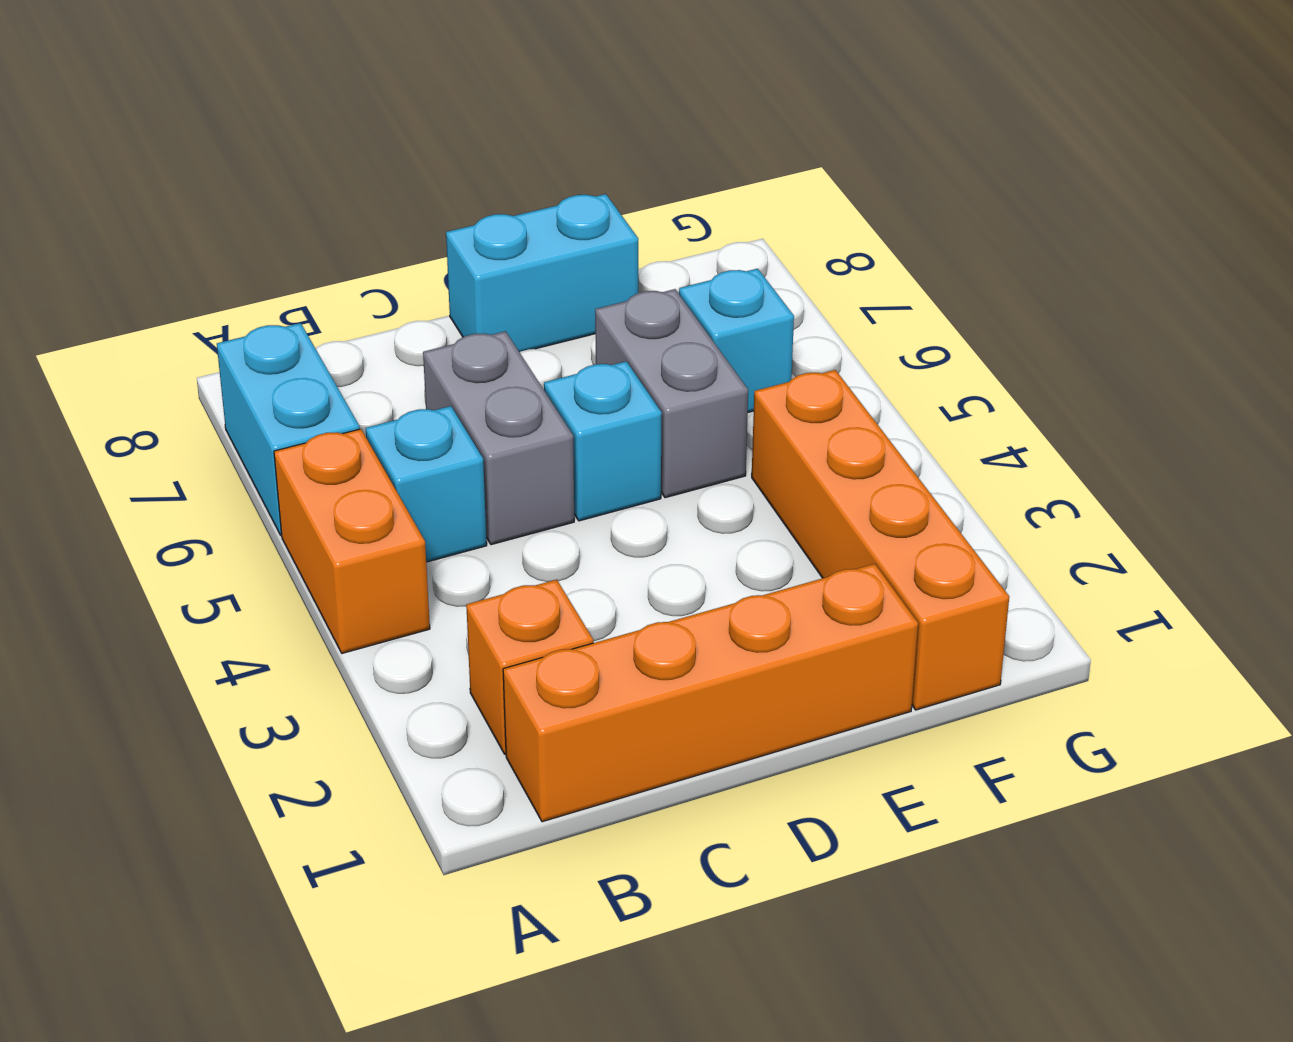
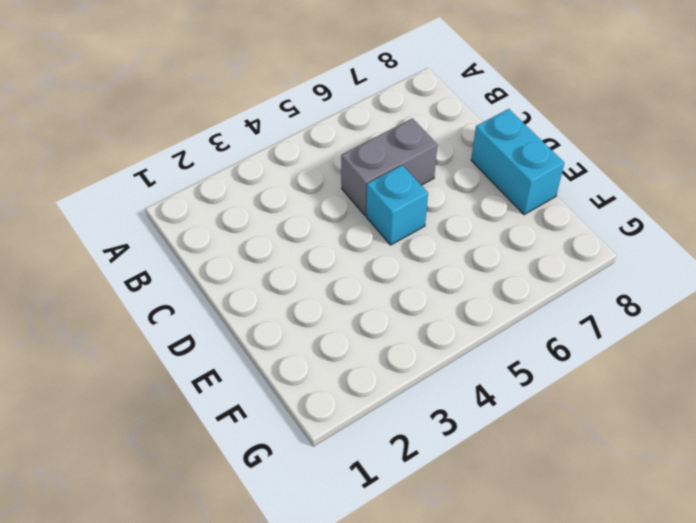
none -> orange 1x2 brick [274,429,430,653]
none -> cyan 1x2 brick [217,323,360,535]

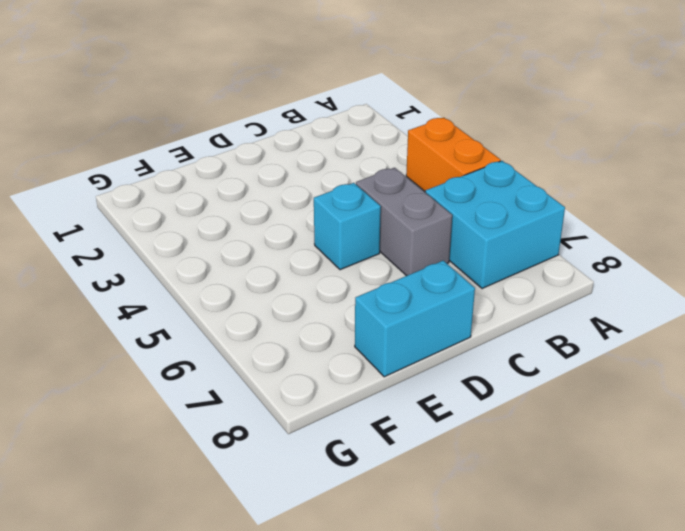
cyan 2x2 brick [425,161,565,289] -> cyan 1x2 brick [217,323,360,535]
none -> orange 1x4 brick [503,564,918,822]
none -> orange 1x1 brick [466,580,593,754]

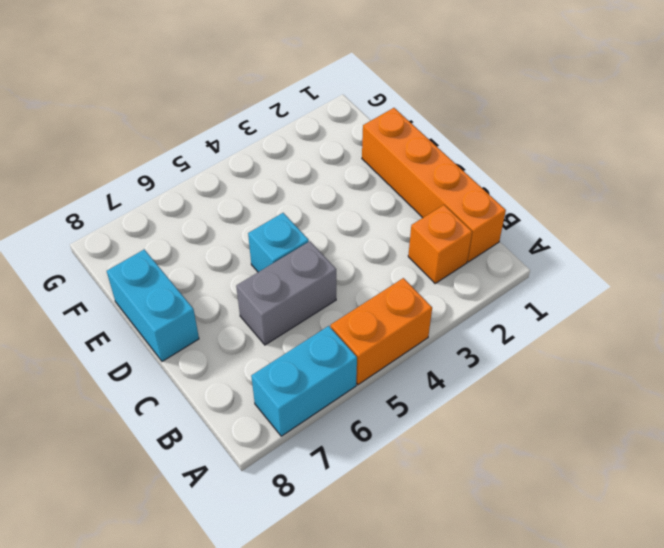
none -> cyan 1x1 brick [366,406,487,562]
none -> grey 1x2 brick [595,289,748,498]

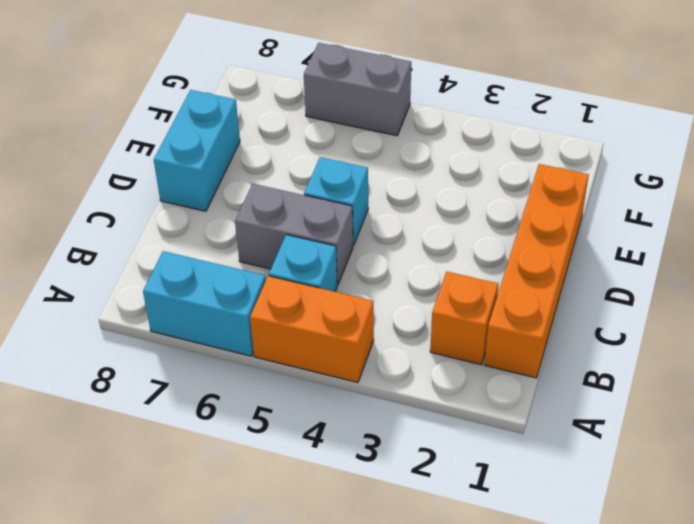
grey 1x2 brick [304,43,411,136] -> grey 1x2 brick moved to [595,289,748,498]
none -> orange 1x4 brick [752,370,1009,710]
none -> cyan 1x1 brick [679,269,794,412]

